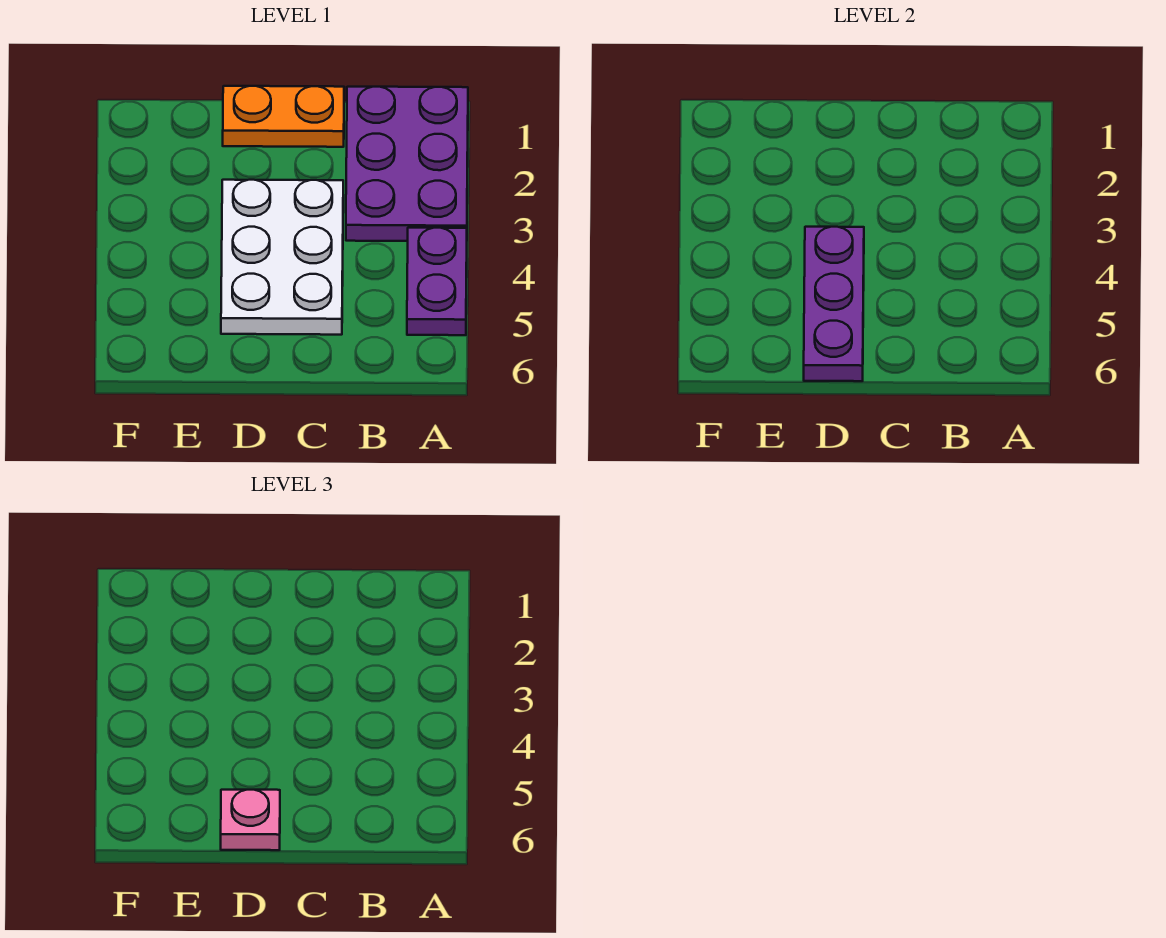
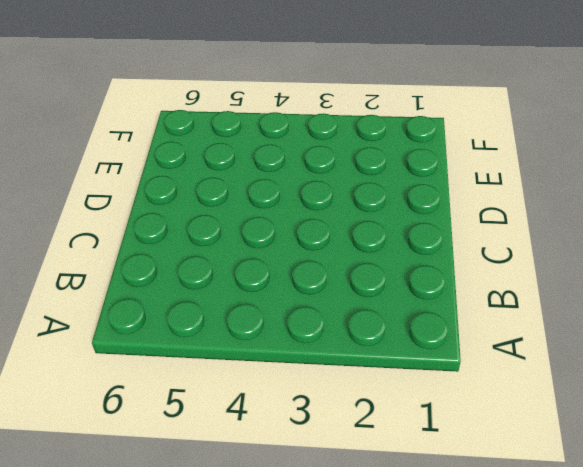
none -> purple 2x3 plate [346,87,468,241]
none -> purple 1x2 plate [407,228,467,335]

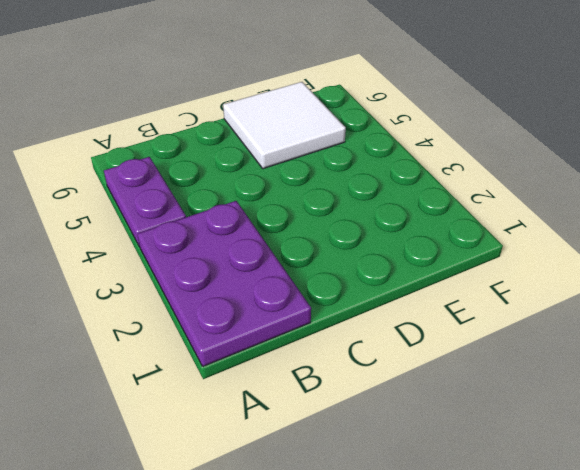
white 2x2 tile [223,82,346,169] -> white 2x3 plate [221,180,343,335]
none -> orange 1x2 plate [223,86,344,147]
none -> purple 1x3 plate [804,227,864,381]

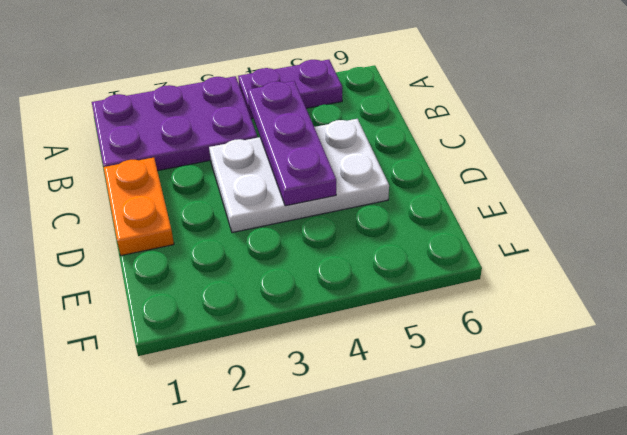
purple 1x3 plate [248,81,336,206] -> purple 1x3 plate turned to [804,227,864,381]
none -> pink 1x1 plate [221,790,280,850]

